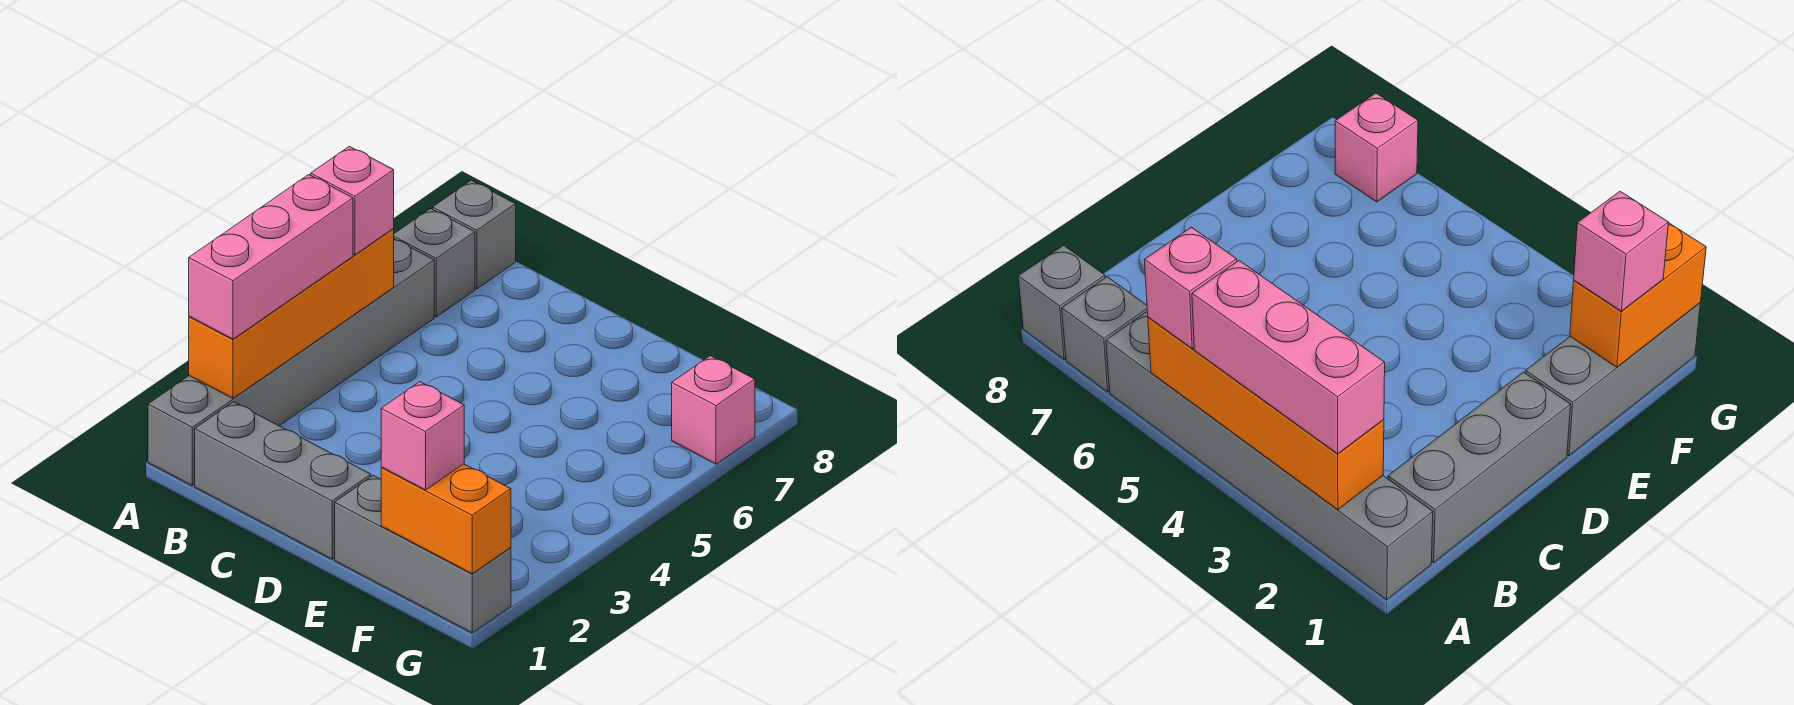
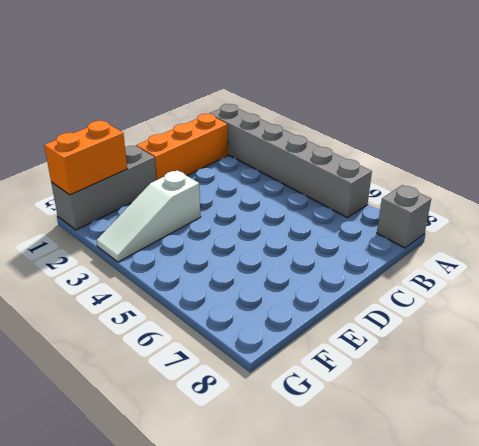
orange 1x3 brick [136,114,228,180] -> grey 1x3 brick [195,402,371,559]
white 1x3 slope [96,170,201,262] -> none
none -> grey 1x1 brick [394,209,475,317]
none -> pink 1x1 brick [672,356,755,464]

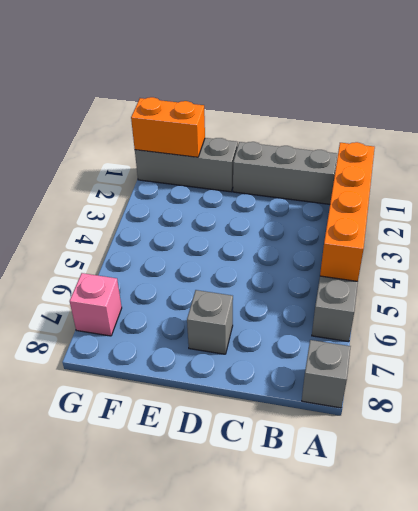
grey 1x1 brick [187,290,233,354] -> grey 1x1 brick moved to [394,209,475,317]
none -> pink 1x3 brick [189,175,353,339]
none -> pink 1x1 brick [311,146,394,255]

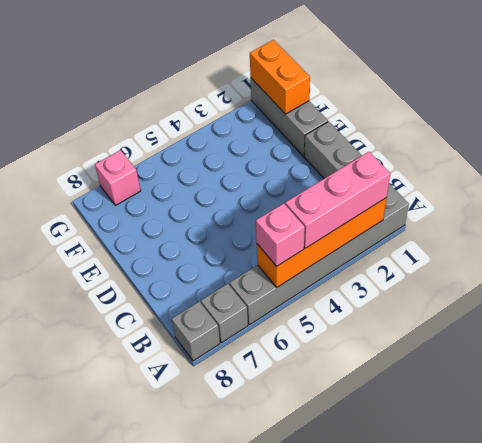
none -> pink 1x1 brick [381,382,464,490]

